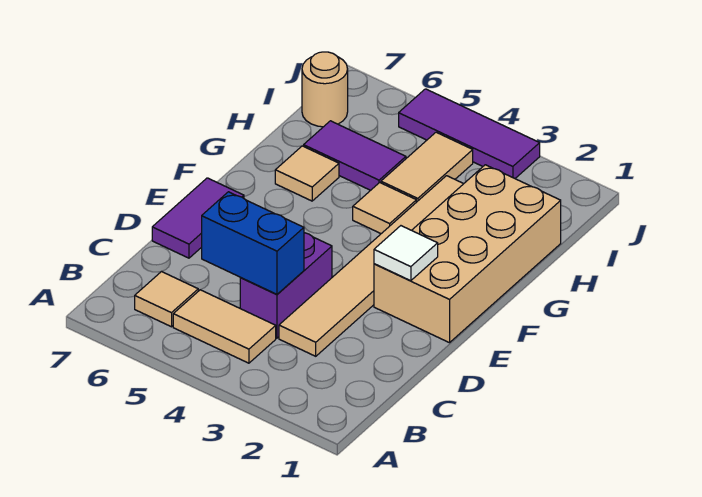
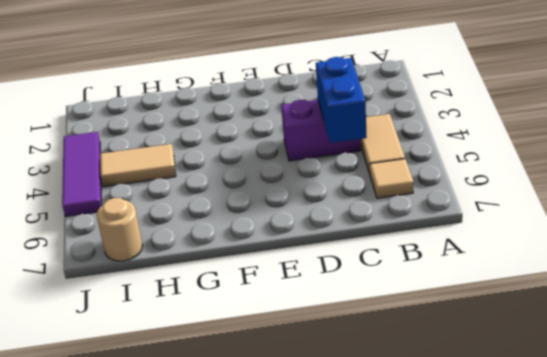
none -> tan 1x6 tile [279,176,463,356]
none -> purple 1x2 tile [152,178,244,258]
none -> tan 2x4 brick [374,165,561,343]

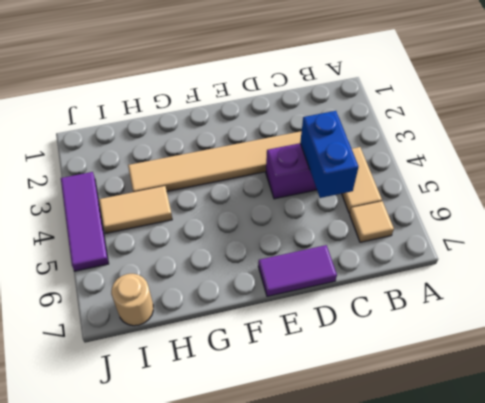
none -> tan 2x4 brick [374,165,561,343]
none -> tan 1x1 tile [353,182,416,234]
none -> tan 1x1 tile [275,146,339,201]

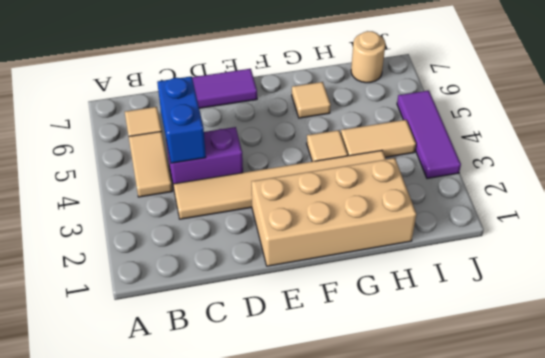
none -> purple 1x2 tile [304,121,406,190]
none -> white 1x1 tile [374,226,438,281]

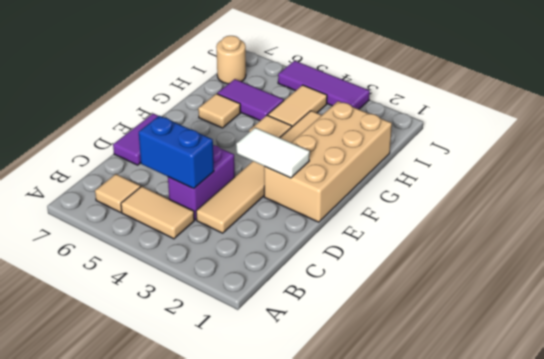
white 1x2 tile [236,127,310,178] -> white 1x1 tile [374,226,438,281]

